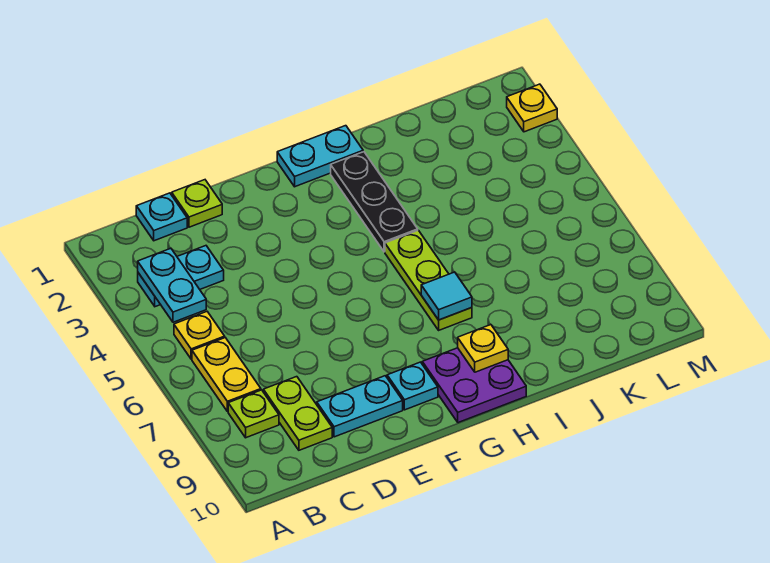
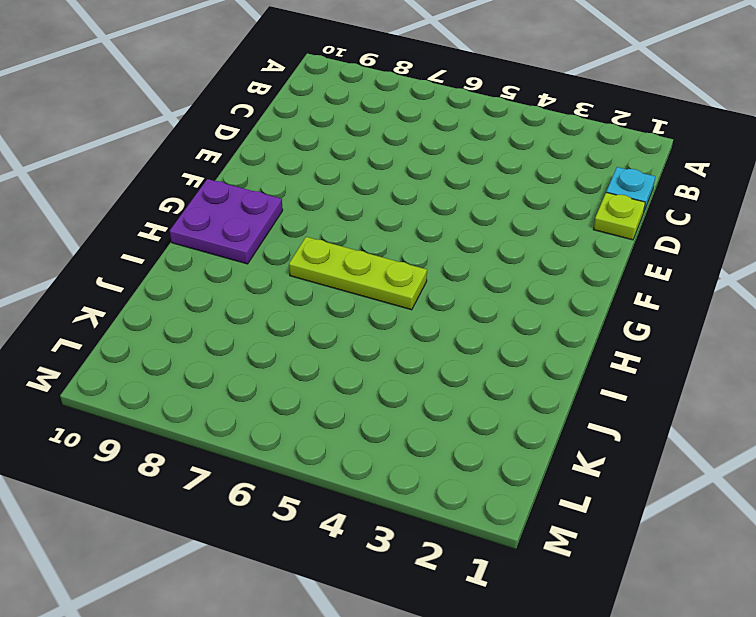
none -> cyan 1x2 plate [138,246,224,307]
none -> yellow 1x1 plate [174,312,225,359]
none -> yellow 1x2 plate [192,338,261,412]

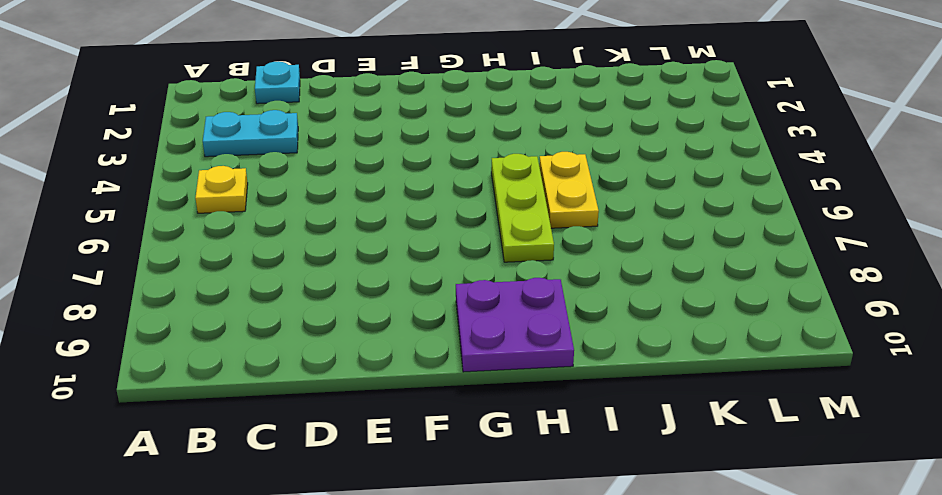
yellow 1x2 plate [539,152,599,228] -> yellow 1x2 plate moved to [192,338,261,412]
none -> lime 1x1 plate [228,390,279,438]
none -> lime 1x2 plate [263,377,332,450]
none -> lime 1x1 plate [172,180,222,227]

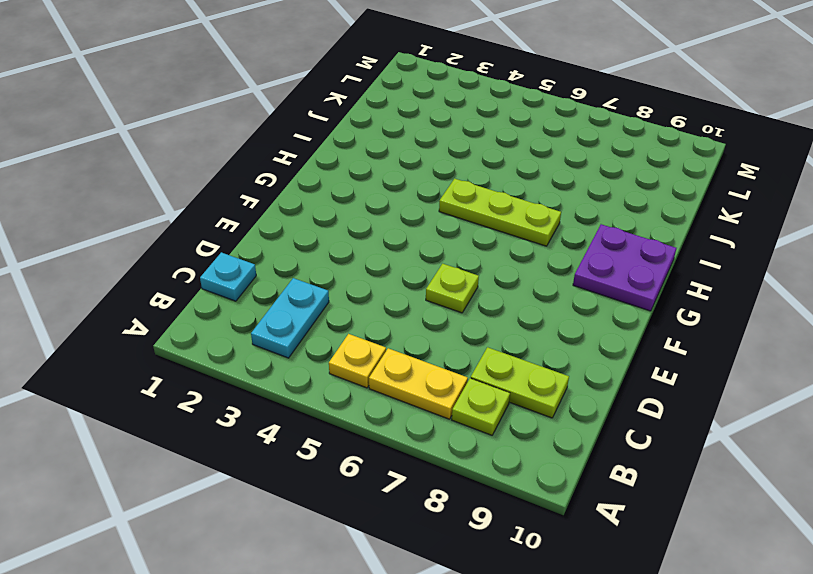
lime 1x1 plate [426,264,479,313] -> lime 1x1 plate moved to [172,180,222,227]
none -> cyan 1x2 plate [317,376,403,437]
none -> cyan 1x1 plate [387,362,438,410]
none -> cyan 1x2 plate [277,126,363,187]

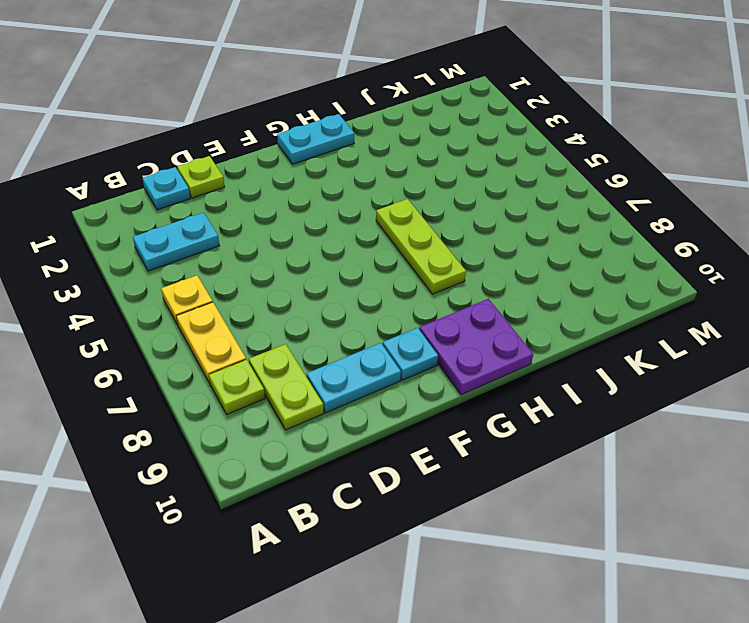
none -> black 1x3 plate [331,152,418,252]
none -> yellow 1x1 plate [507,84,557,132]
none -> cyan 1x2 plate [138,248,206,322]

